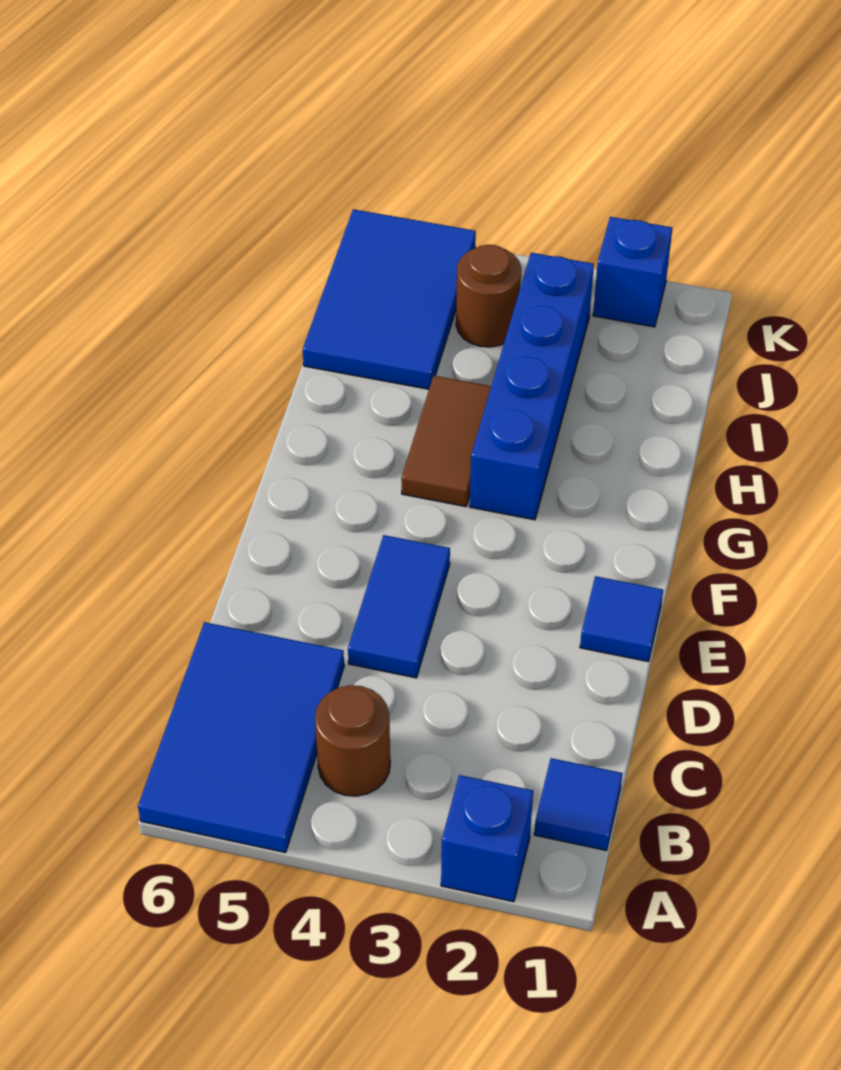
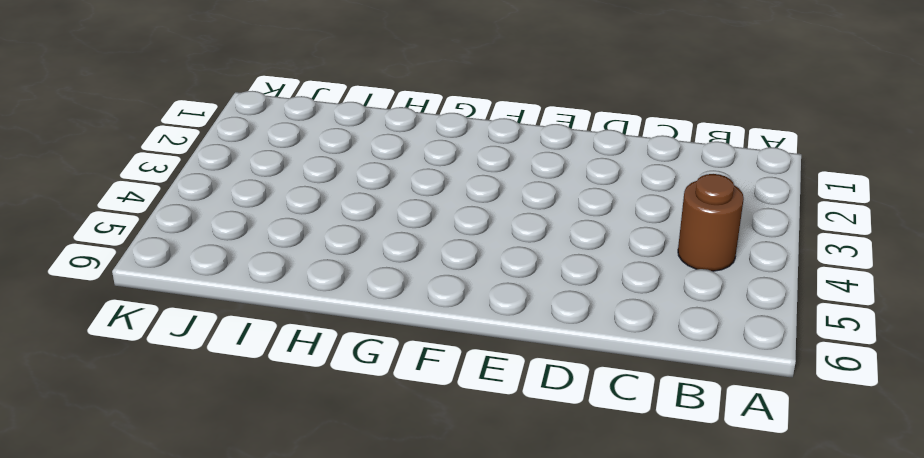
none -> blue 1x1 brick [441,775,533,902]
none -> blue 2x3 tile [138,622,344,853]

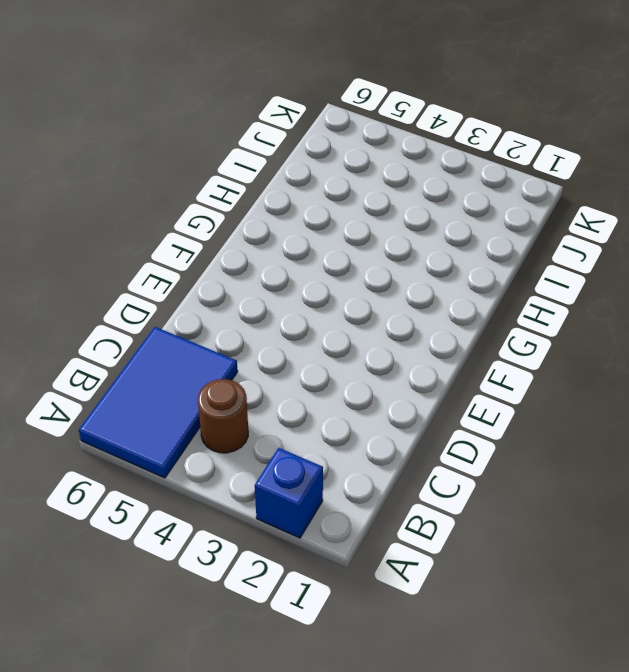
none -> blue 1x1 tile [534,758,623,850]
none -> blue 1x2 tile [348,535,450,678]

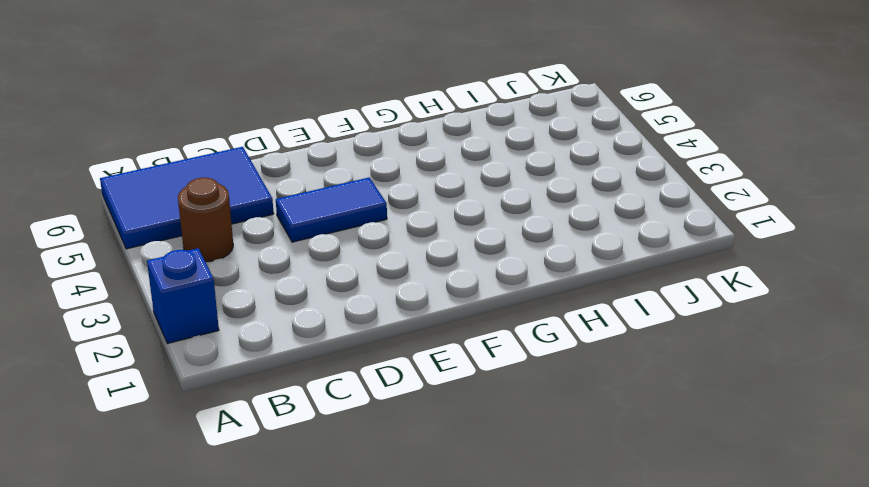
none -> blue 1x1 tile [534,758,623,850]
none -> blue 1x1 tile [580,576,663,661]

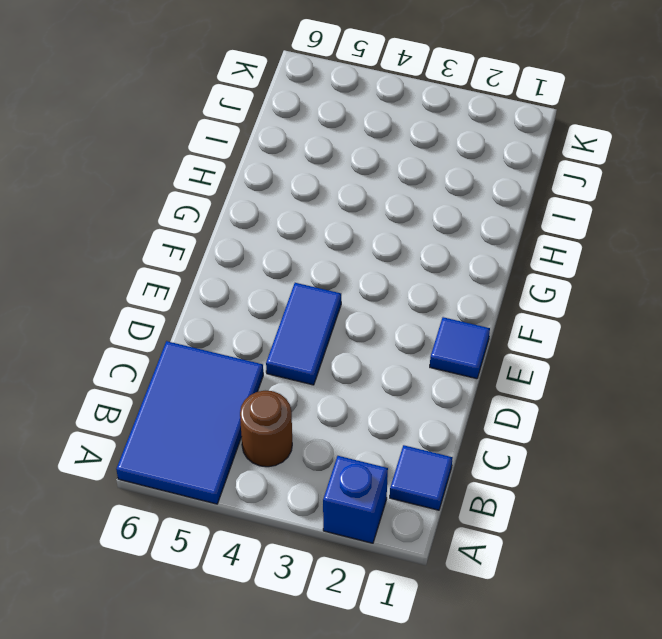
none -> blue 1x4 brick [470,253,594,520]
none -> brown 1x2 tile [401,376,491,506]

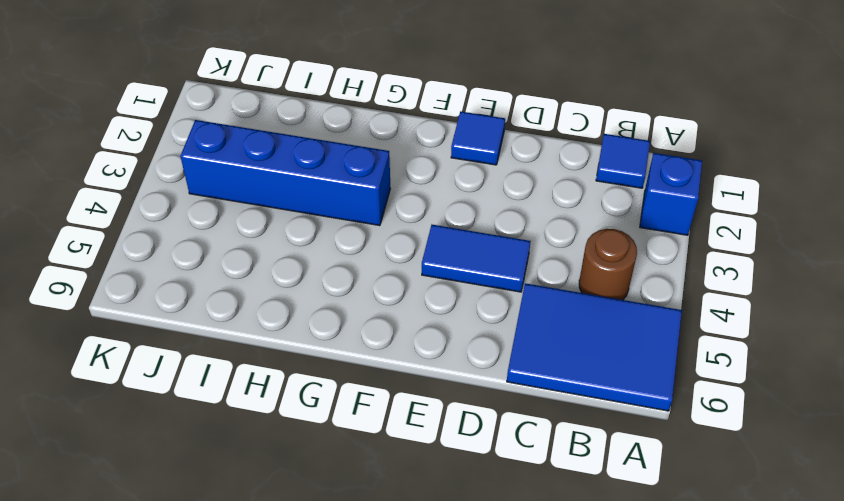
none -> brown 1x2 tile [401,376,491,506]
none -> blue 2x3 tile [303,209,476,389]

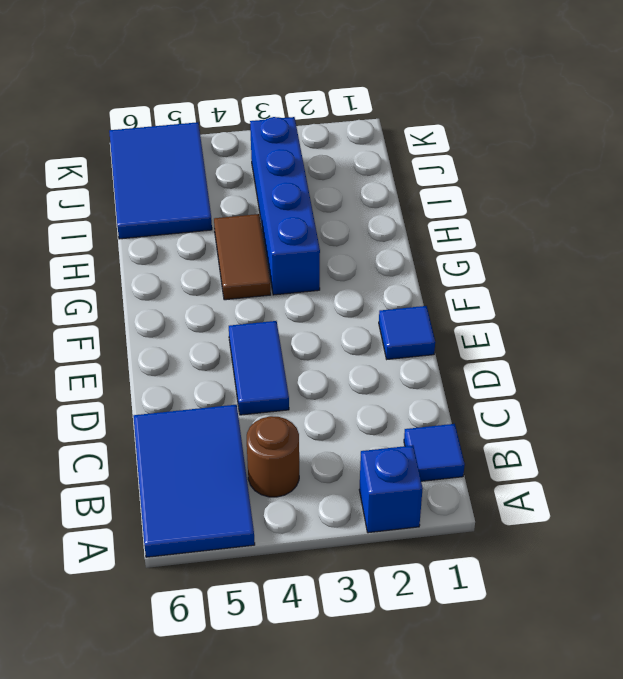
none -> brown 1x1 round brick [456,245,521,347]
none -> blue 1x1 brick [593,217,672,327]

